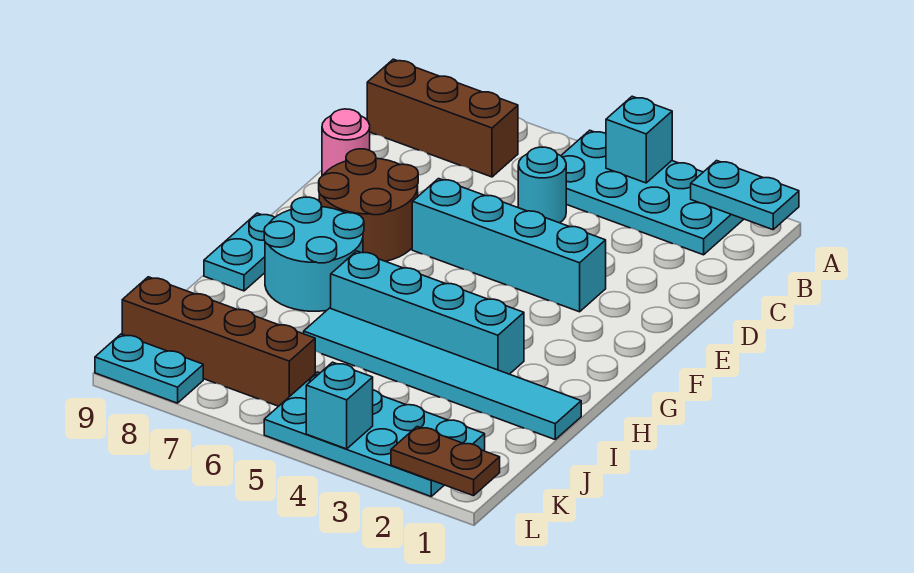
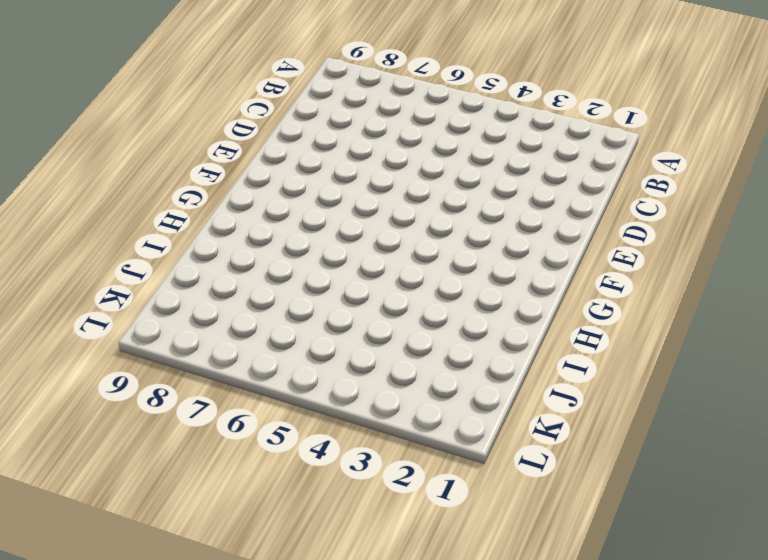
none -> cyan 2x4 plate [561,130,744,255]
none -> brown 1x3 brick [367,59,518,177]
none -> cyan 1x1 round brick [518,147,566,223]

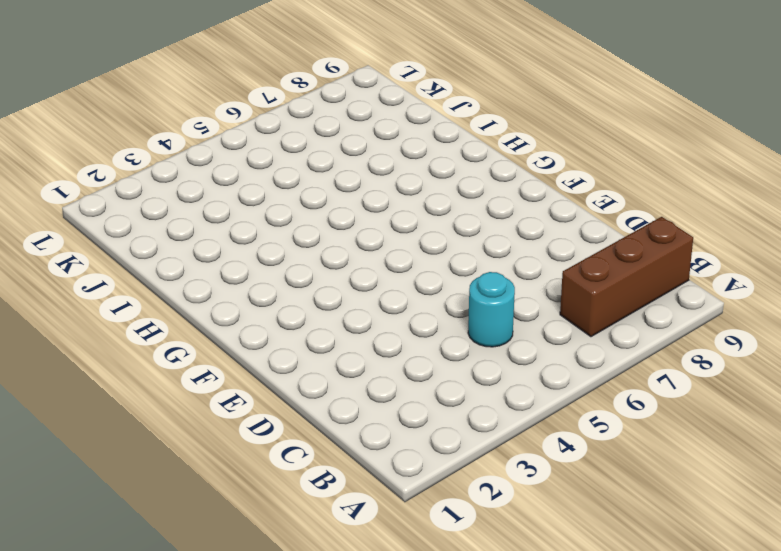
none -> cyan 2x4 plate [561,130,744,255]
none -> pink 1x1 round brick [322,109,370,176]
none -> cyan 1x4 brick [412,179,606,312]

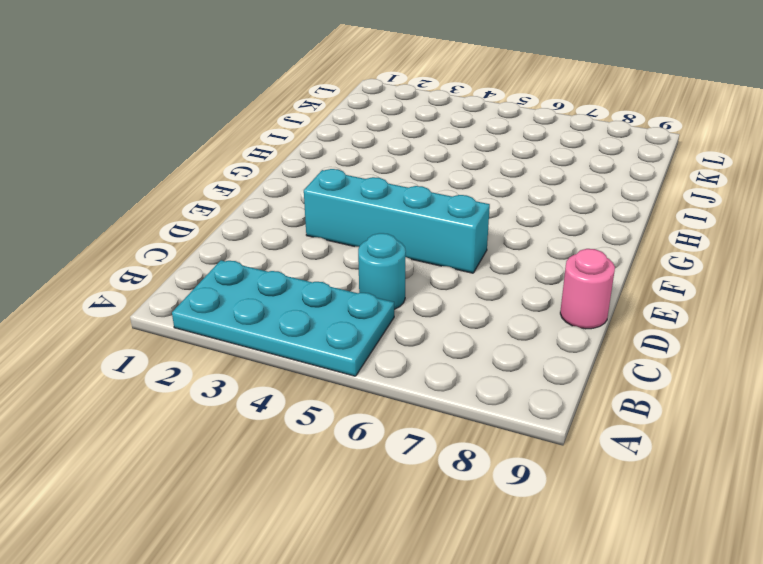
none -> brown 1x3 brick [367,59,518,177]
none -> brown 2x2 round brick [319,149,418,261]
none -> cyan 2x2 round brick [264,197,364,311]

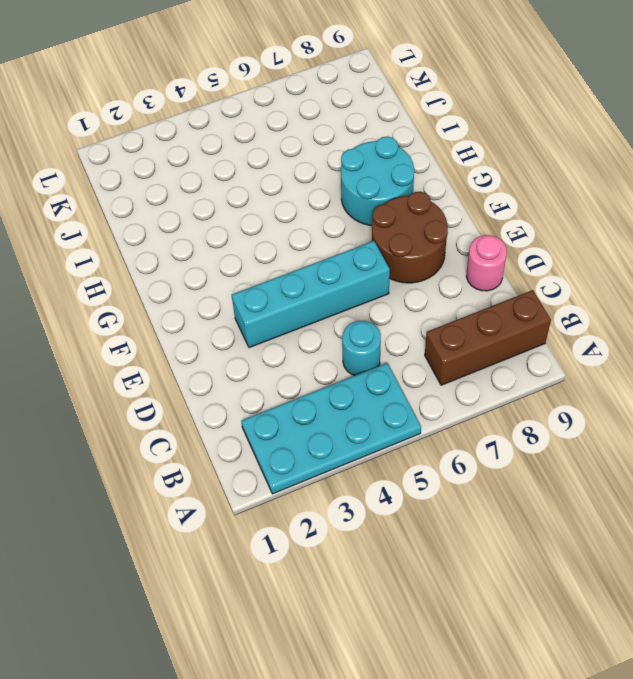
none -> cyan 1x2 plate [204,213,275,291]
none -> cyan 1x4 brick [331,251,524,374]
none -> cyan 1x6 tile [304,308,581,439]

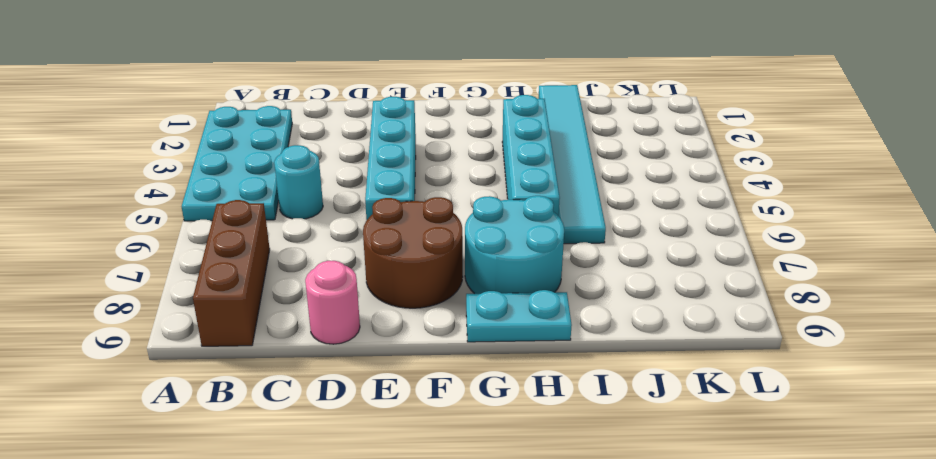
none -> cyan 2x4 plate [264,372,485,496]
none -> brown 1x4 brick [122,277,315,406]
none -> cyan 1x2 plate [95,334,203,403]

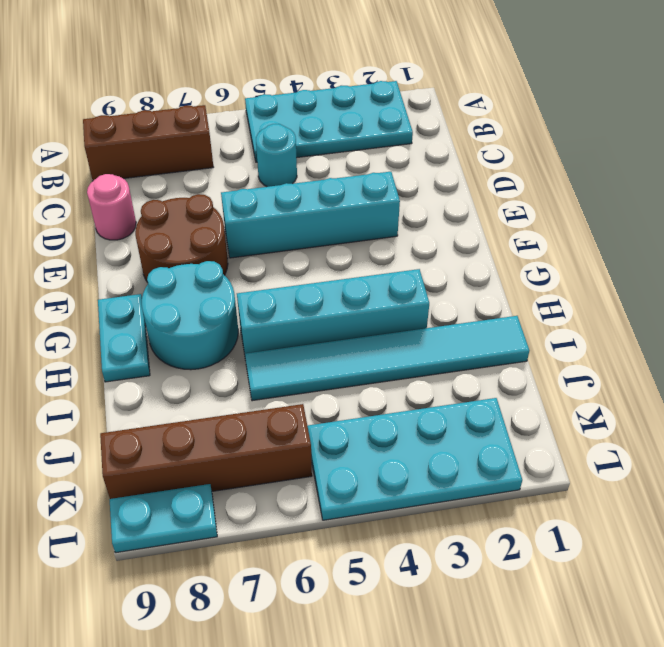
none -> cyan 1x2 plate [691,161,799,230]
none -> cyan 1x1 brick [606,96,672,183]
none -> brown 1x2 plate [391,427,500,496]

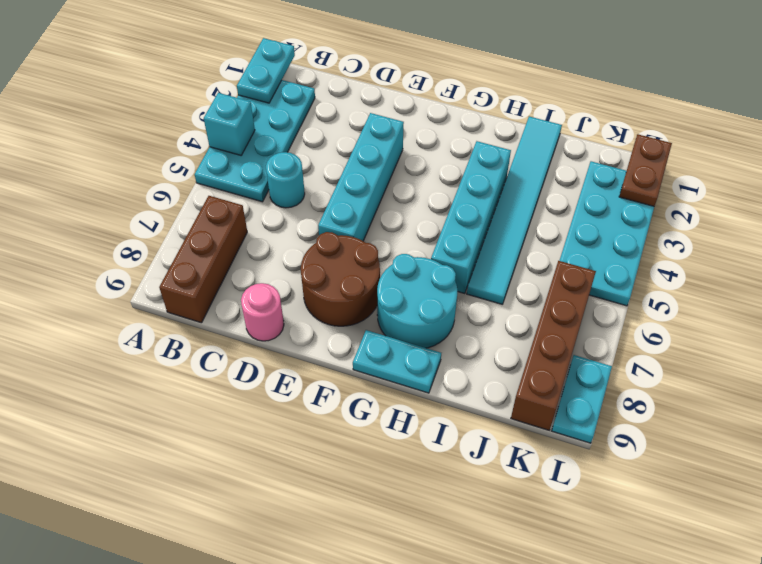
none -> cyan 1x1 brick [306,362,373,449]

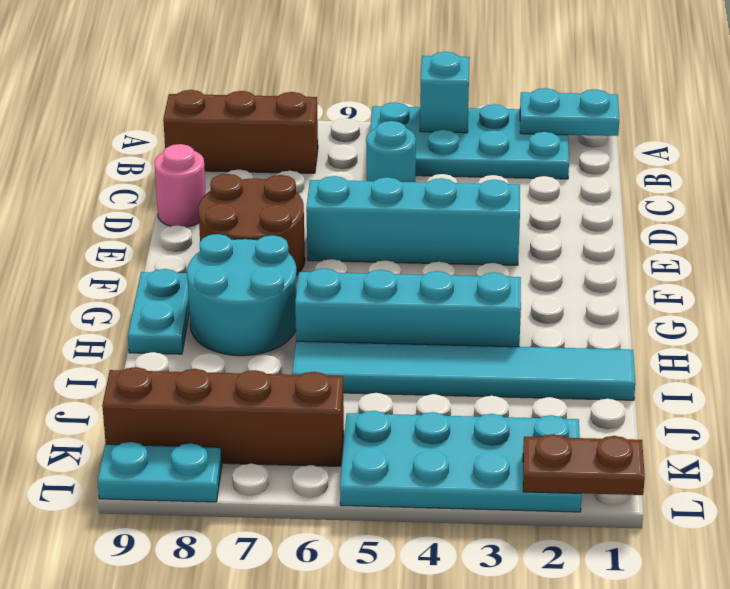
none -> cyan 1x1 brick [306,362,373,449]

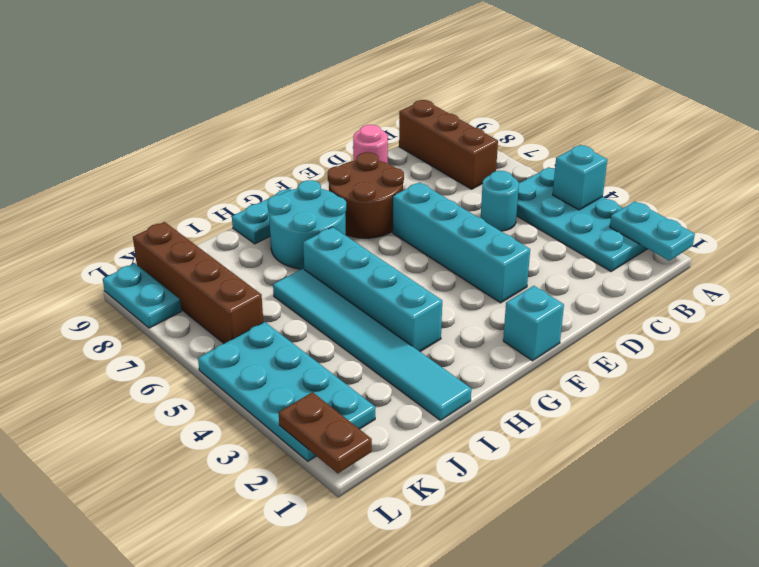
cyan 1x1 brick [503,286,564,361] -> cyan 1x1 brick moved to [306,362,373,449]

